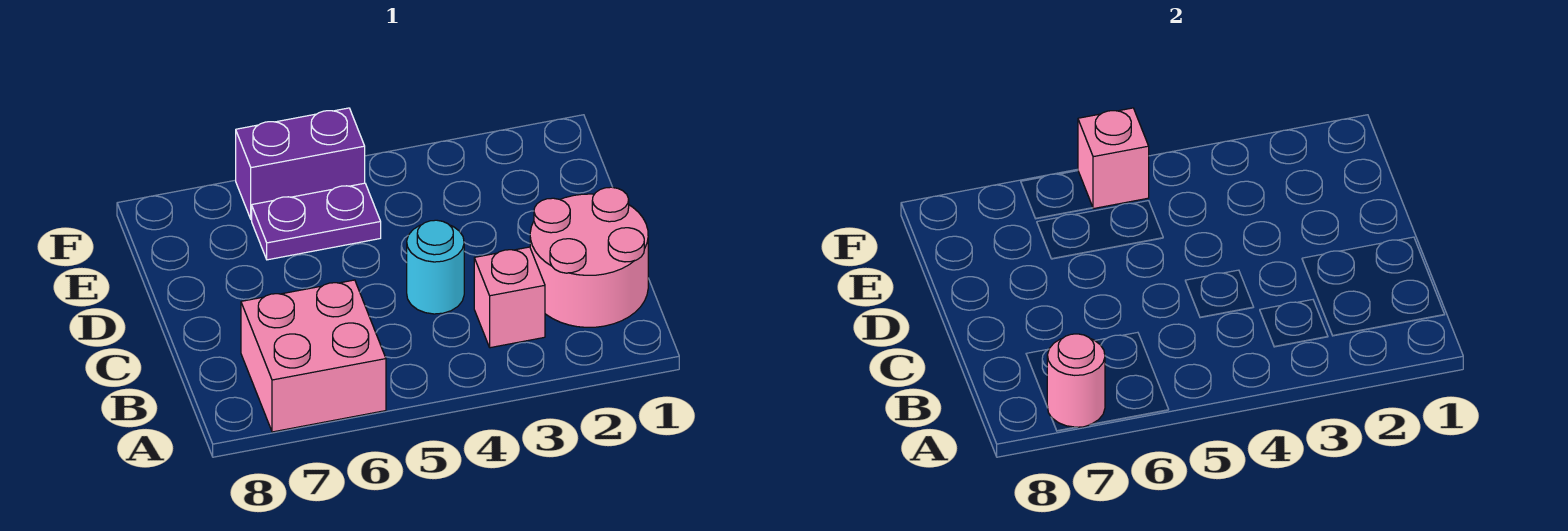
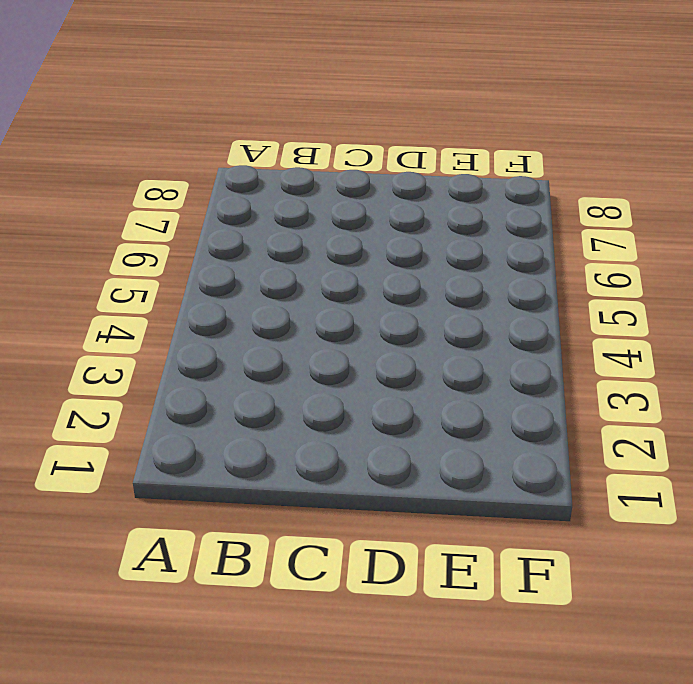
none -> pink 2x2 brick [241,280,386,432]
none -> pink 2x2 round brick [530,187,648,327]

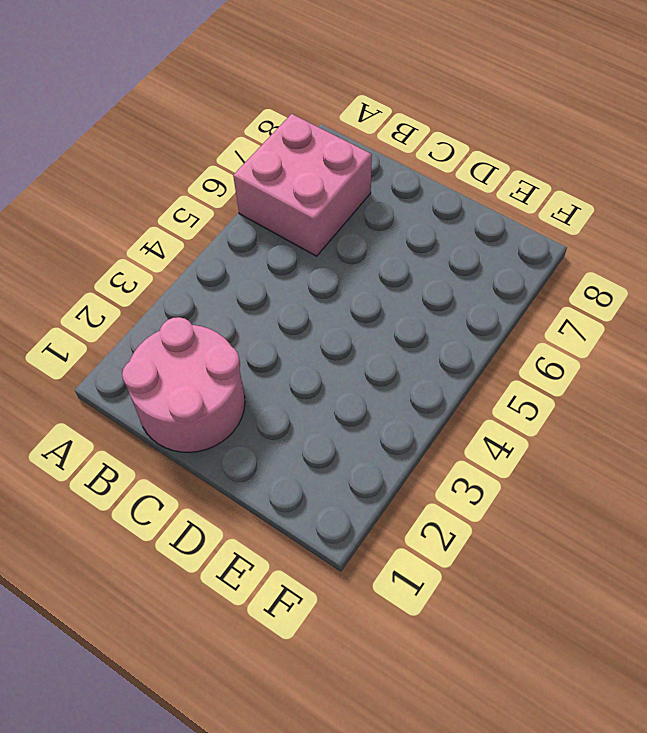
none -> pink 1x1 brick [474,247,545,348]
none -> cyan 1x1 round brick [407,220,464,314]

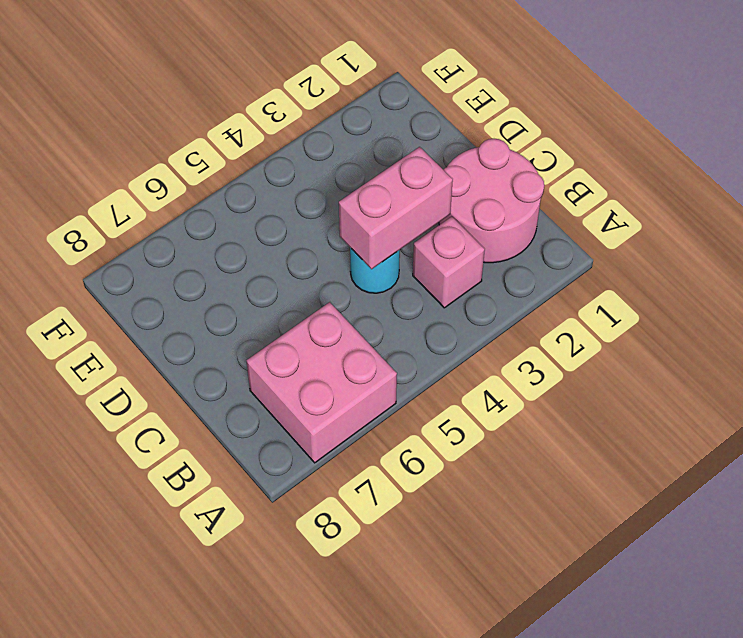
pink 1x2 brick [339,147,453,269] -> none
none -> purple 1x2 plate [252,183,381,260]
none -> purple 1x2 brick [236,108,365,220]

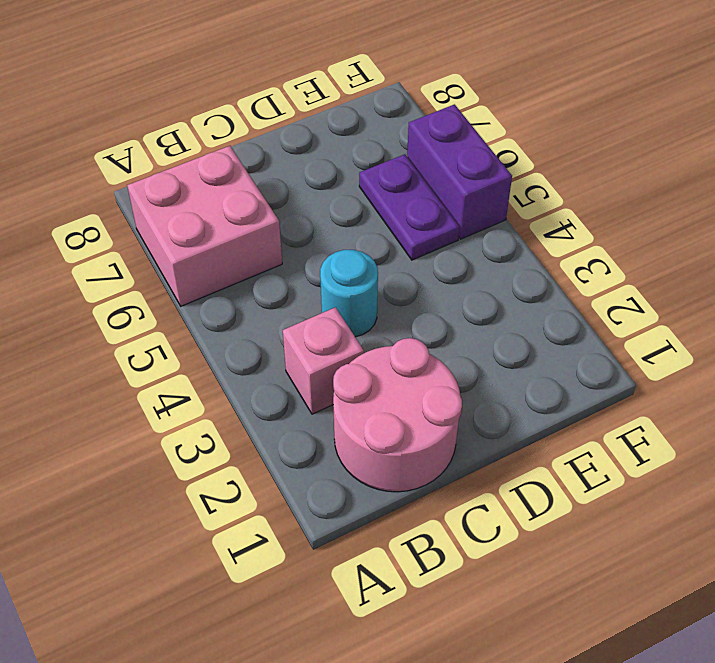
none -> pink 1x1 round brick [1047,334,1105,427]
none -> pink 1x1 brick [1078,108,1149,209]

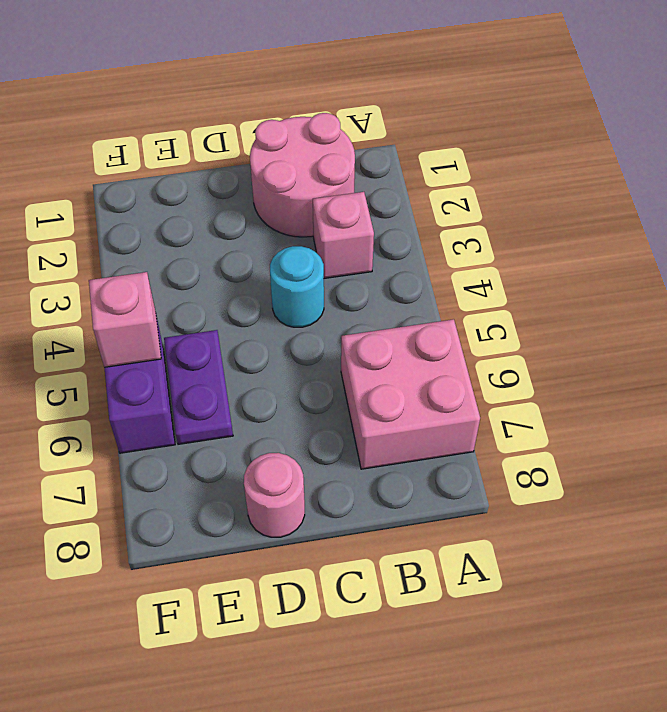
pink 1x1 round brick [244,453,305,537] -> pink 1x1 round brick moved to [1047,334,1105,427]

